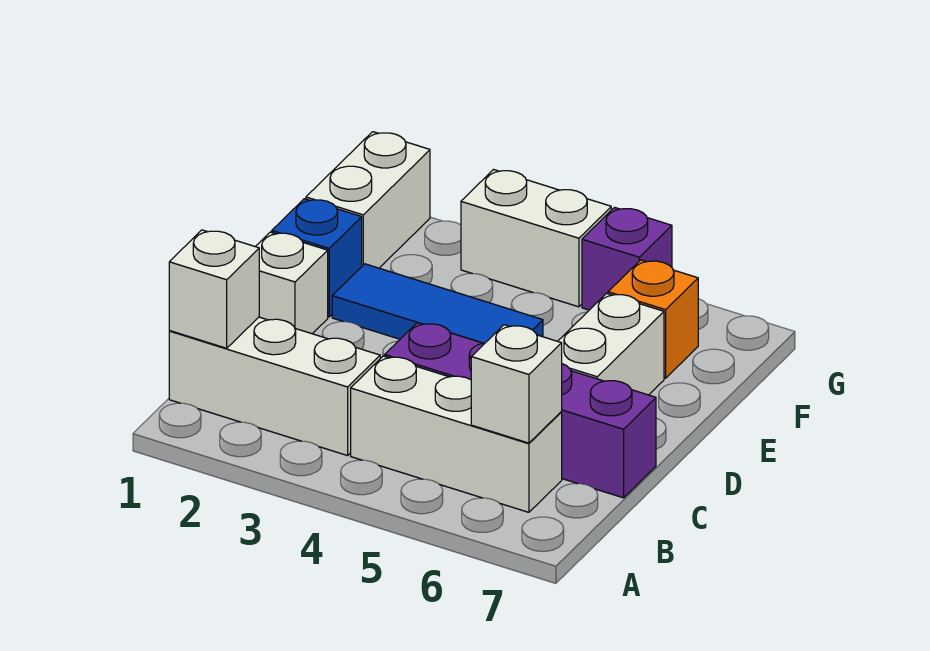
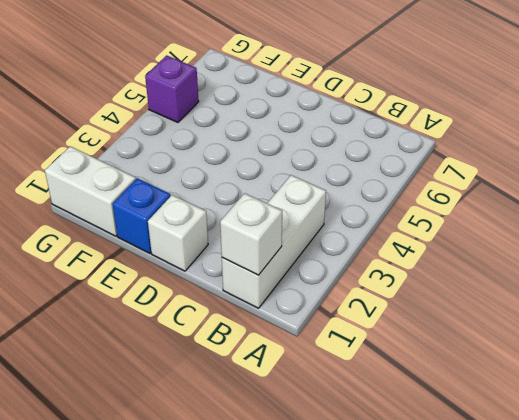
none -> white 1x3 brick [351,356,562,512]
none -> purple 1x4 brick [385,323,656,498]
none -> white 1x2 brick [558,293,664,395]

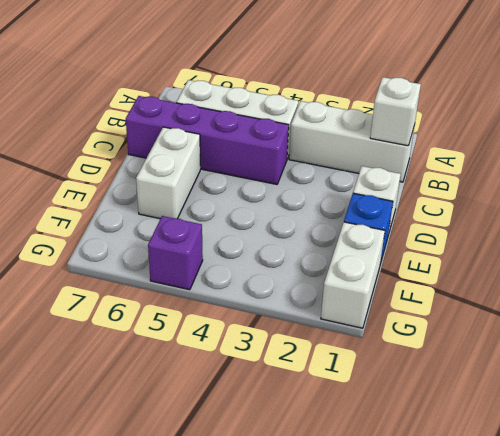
none -> blue 1x3 tile [332,264,543,343]
none -> orange 1x1 brick [608,260,698,378]
none -> white 1x2 brick [461,170,611,307]

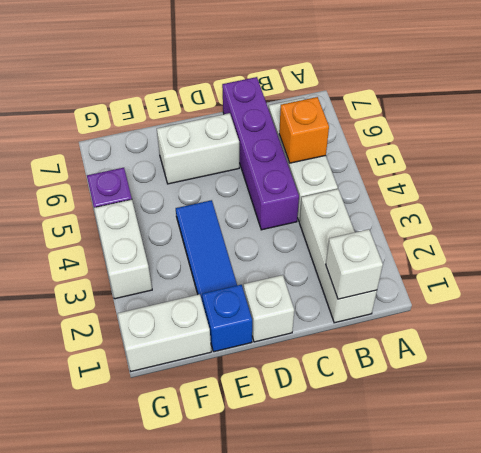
orange 1x1 brick [279,97,329,163] -> orange 1x1 brick moved to [608,260,698,378]
none -> white 1x1 brick [471,325,562,443]

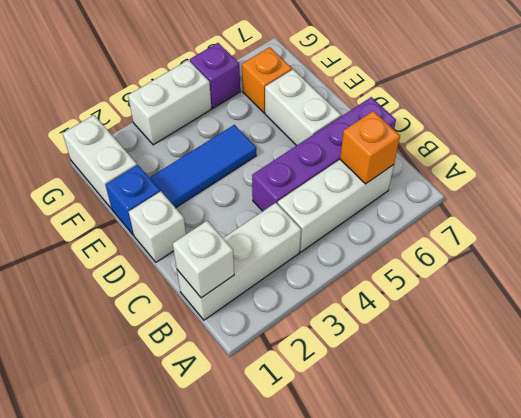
orange 1x1 brick [340,111,400,184] -> white 1x1 brick [471,325,562,443]

